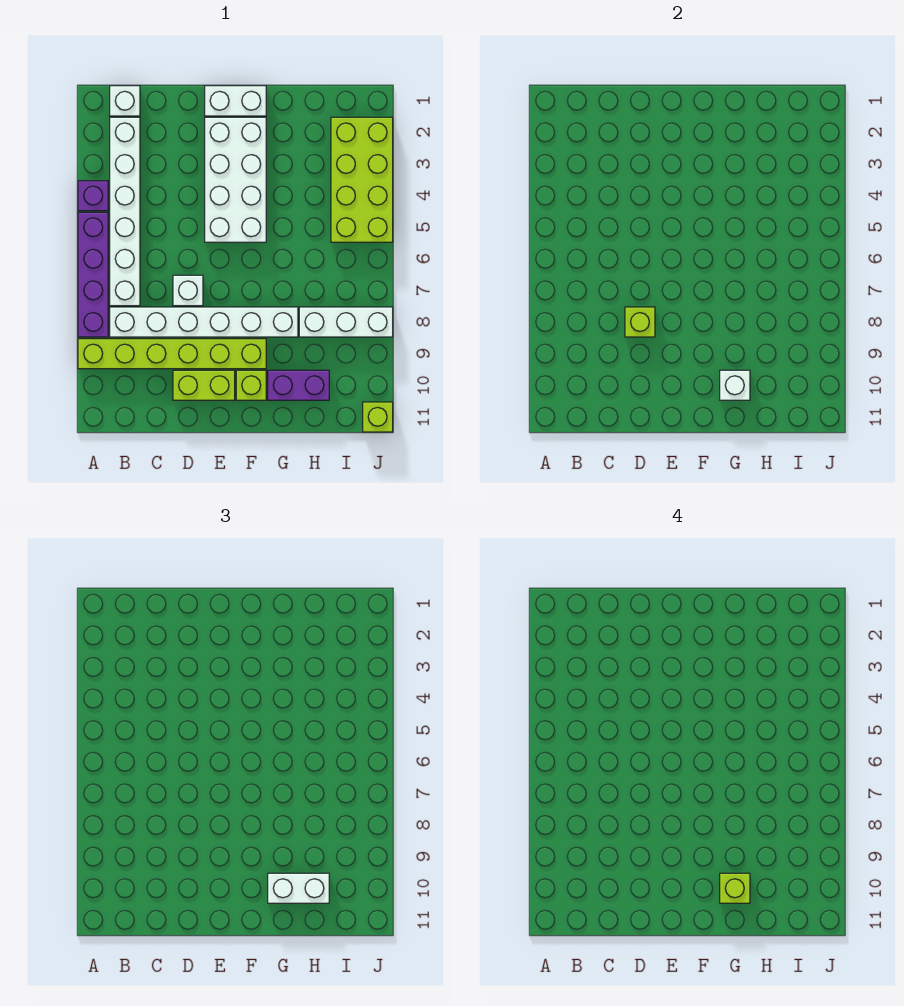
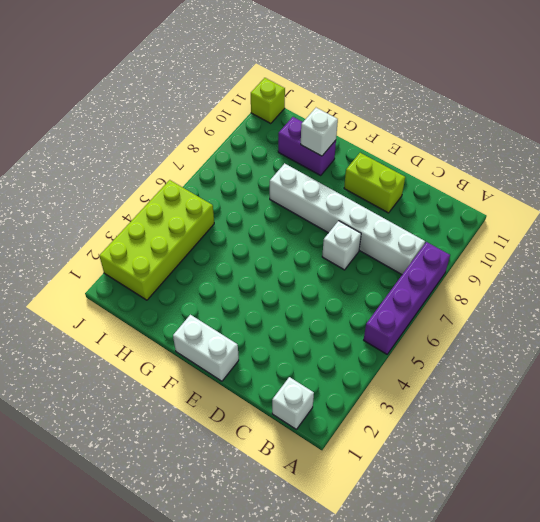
none -> purple 1x1 brick [78,181,108,211]
none -> lime 1x6 brick [78,339,266,369]
none -> white 1x6 brick [110,117,140,306]

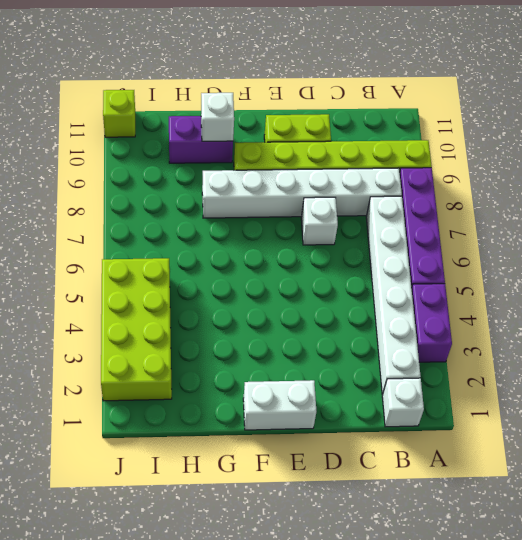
purple 1x2 brick [412,284,452,362] -> purple 1x1 brick [78,181,108,211]
none -> white 2x4 brick [205,117,266,242]
none -> lime 1x1 brick [236,370,266,400]
none -> white 1x3 brick [299,307,393,337]

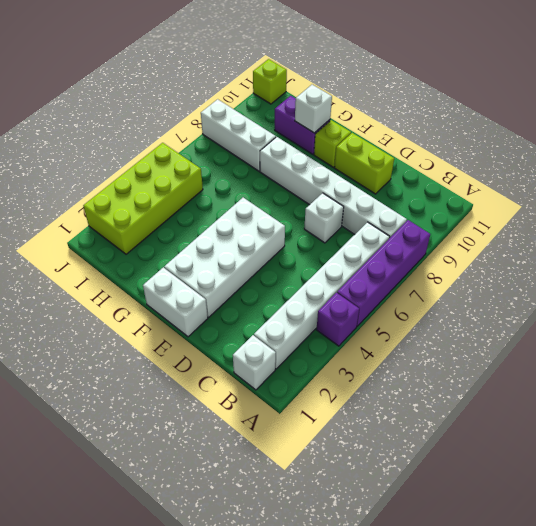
none -> lime 1x6 brick [78,339,266,369]
none -> lime 1x1 brick [625,307,655,337]
none -> white 1x2 brick [268,873,329,903]

